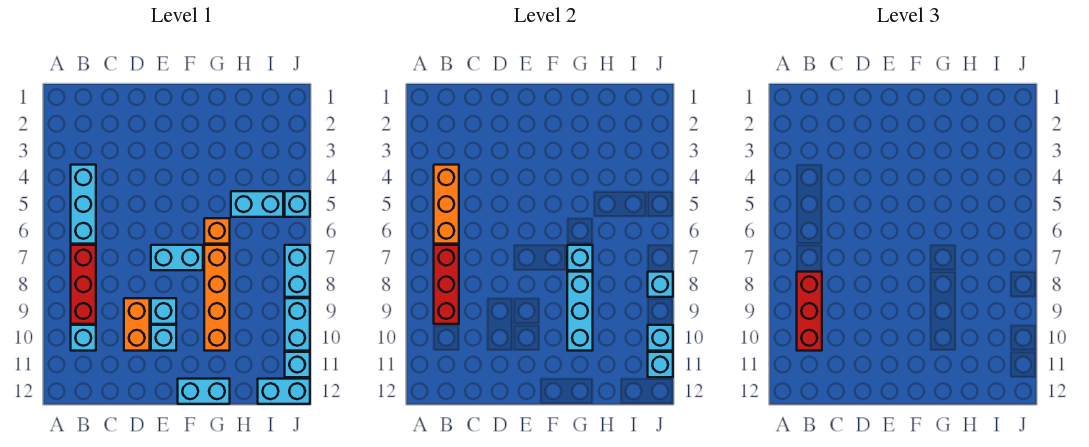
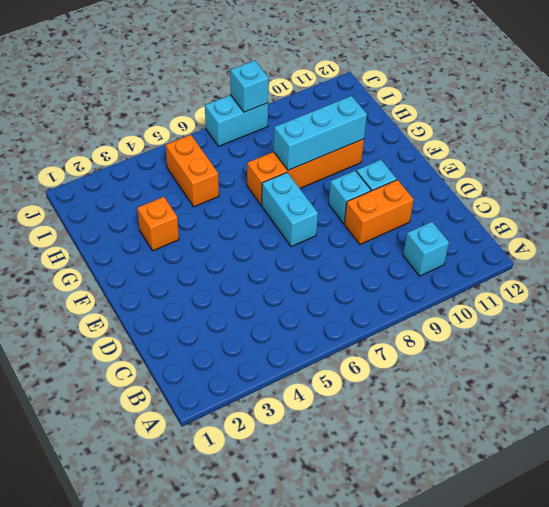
orange 1x1 brick [137,197,179,251] -> orange 1x1 brick moved to [204,218,230,244]
orange 1x2 brick [166,135,219,207] -> cyan 1x2 brick [231,191,283,217]
none -> cyan 1x3 brick [71,165,96,244]
none -> red 1x3 brick [71,245,96,324]
none -> cyan 1x2 brick [178,379,230,404]

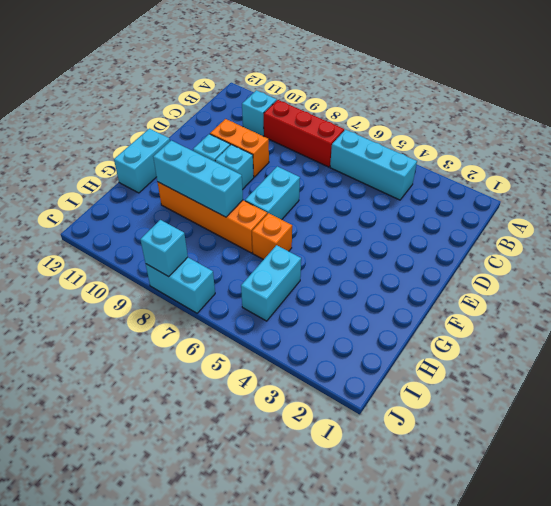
none -> cyan 1x2 brick [258,379,310,404]
none -> cyan 1x1 brick [285,191,310,217]
none -> cyan 1x2 brick [285,298,310,351]

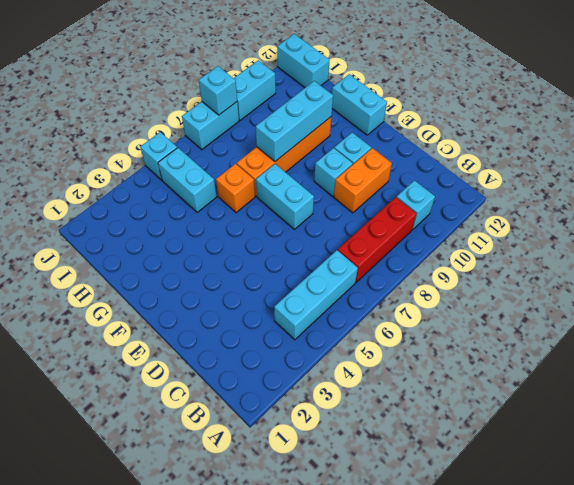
none -> cyan 1x1 brick [285,352,310,377]
none -> orange 1x3 brick [434,165,459,244]
none -> red 1x3 brick [434,245,459,324]

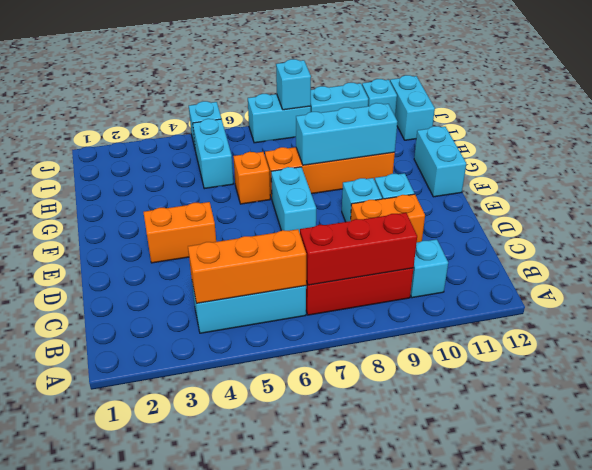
orange 1x2 brick [143,202,216,263] -> none
none -> cyan 1x1 brick [567,245,593,270]
none -> cyan 1x1 brick [648,325,673,351]
none -> cyan 1x1 brick [648,352,673,377]

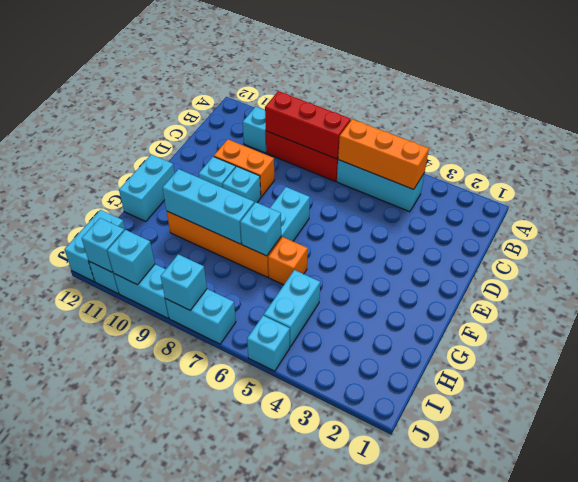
none -> red 1x3 brick [797,272,822,351]

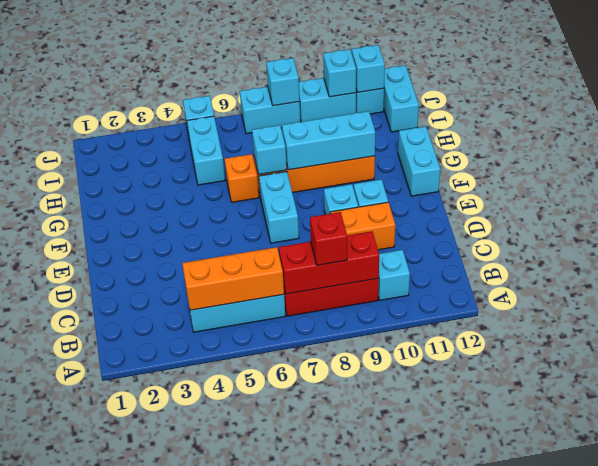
red 1x1 brick [310,212,347,265] -> red 1x3 brick [797,272,822,351]

